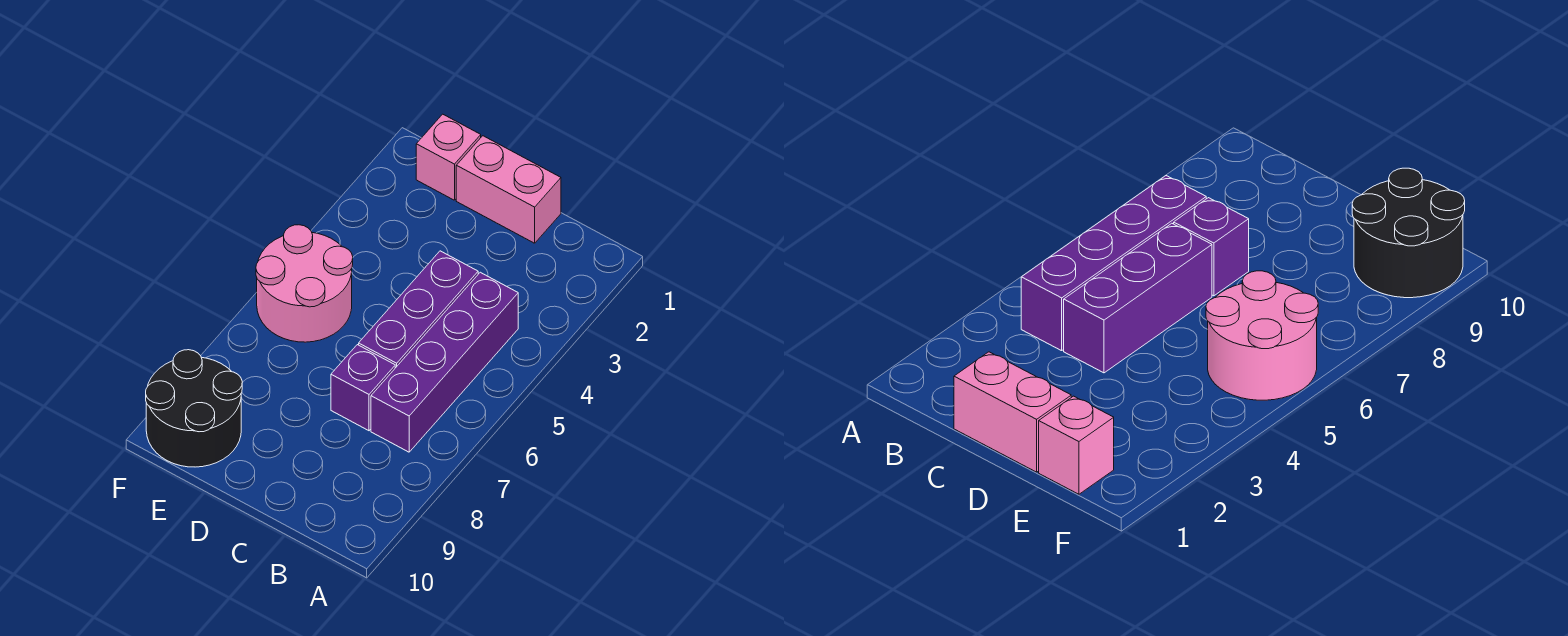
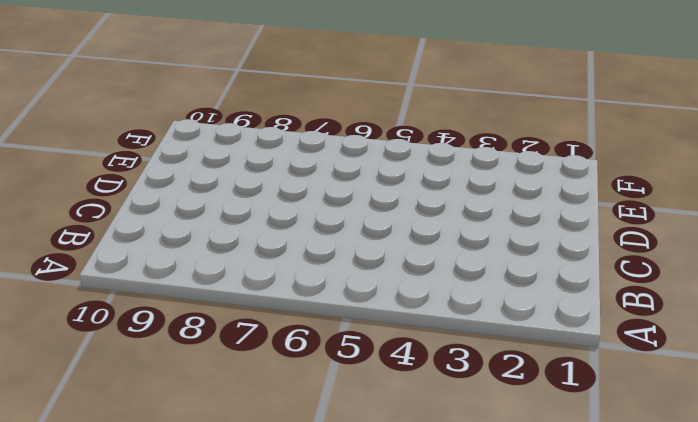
none -> purple 1x4 brick [371,272,518,452]
none -> pink 1x2 brick [456,136,561,243]

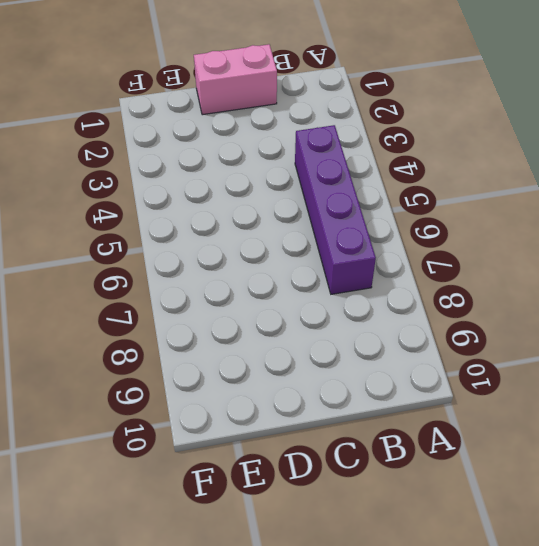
none -> purple 1x3 brick [359,251,478,368]
none -> purple 1x1 brick [331,345,395,431]

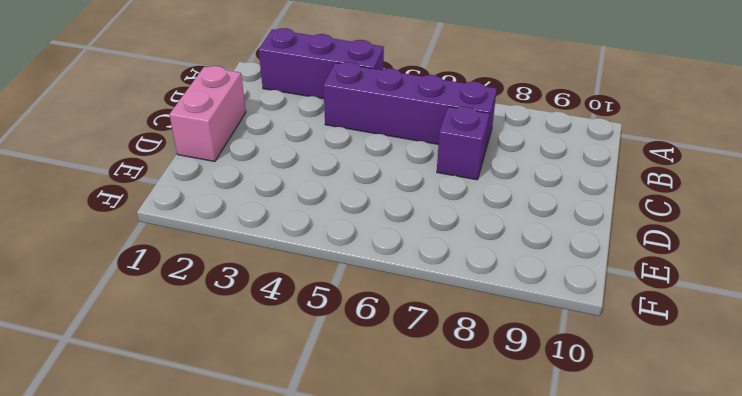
purple 1x3 brick [259,28,384,99] -> purple 1x3 brick moved to [359,251,478,368]
none -> pink 1x1 brick [416,114,481,200]
none -> pink 2x2 round brick [256,225,353,342]

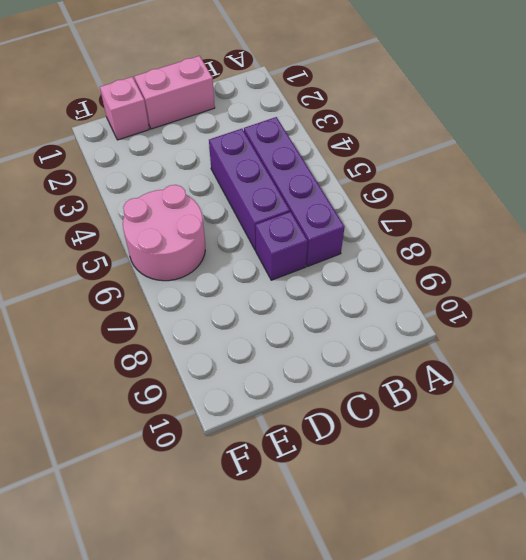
none -> black 2x2 round brick [146,350,242,467]

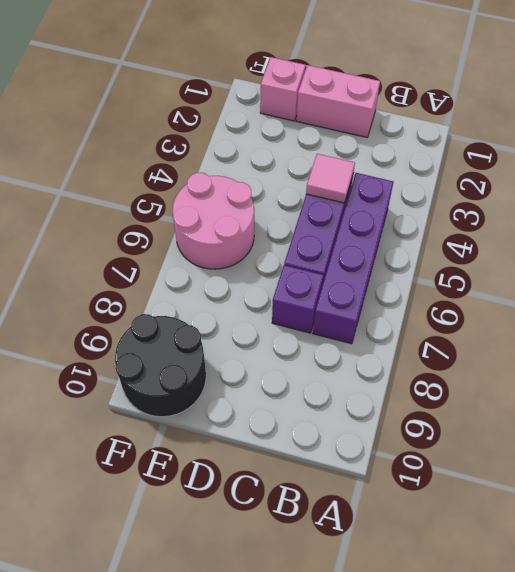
pink 1x1 tile [306,154,355,203] -> none

